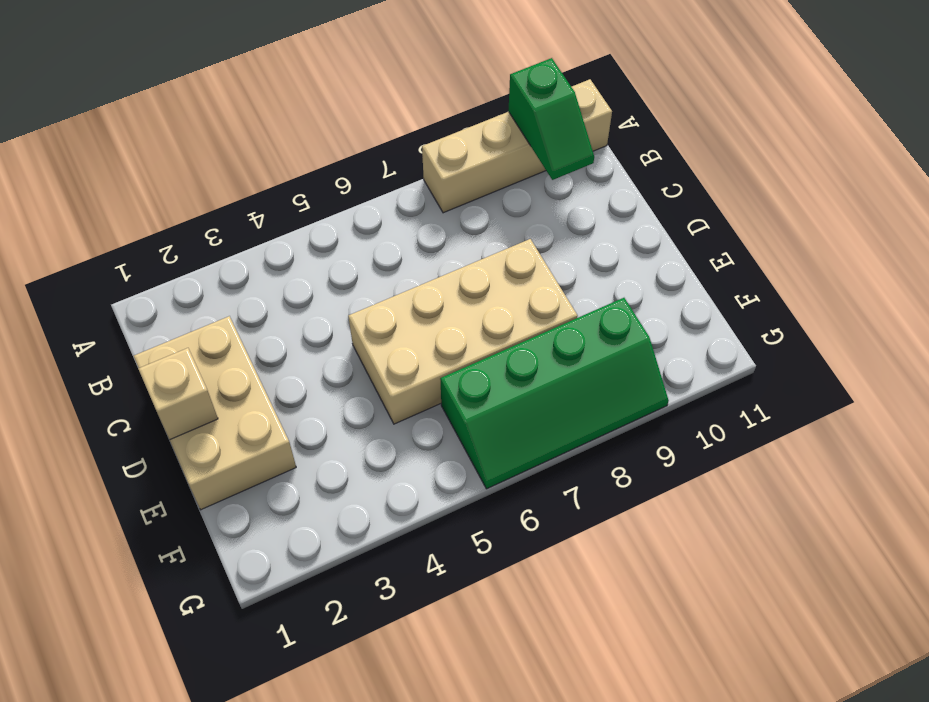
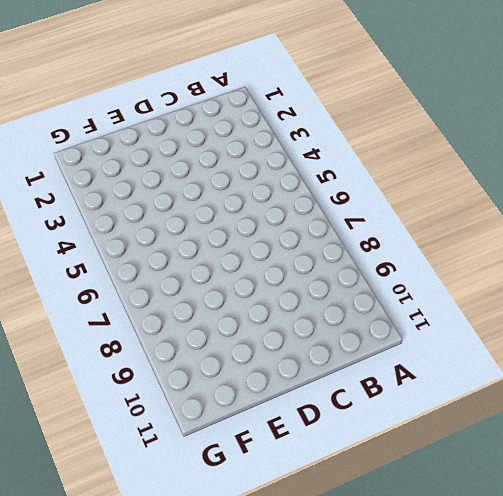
none -> tan 1x4 brick [422,79,612,213]
none -> tan 2x3 brick [134,316,296,510]

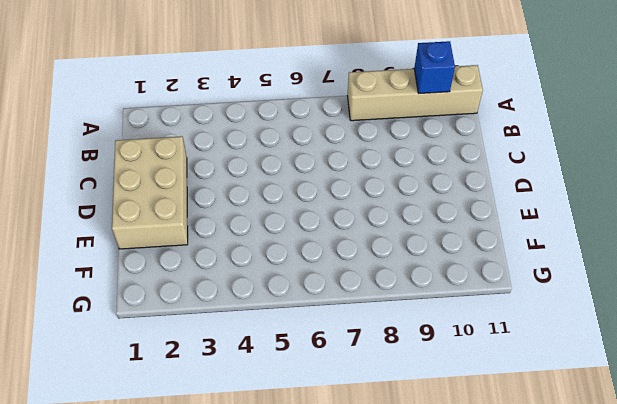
blue 1x1 brick [414,41,455,94] -> green 1x2 slope [508,58,594,180]
none -> tan 2x4 brick [348,239,577,424]
none -> green 2x4 slope [440,298,669,489]

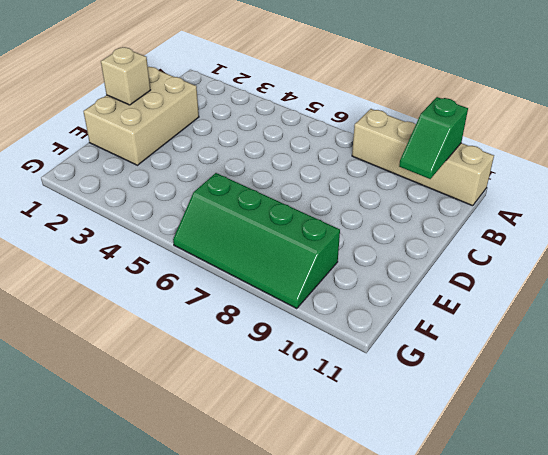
none -> tan 2x4 brick [348,239,577,424]

